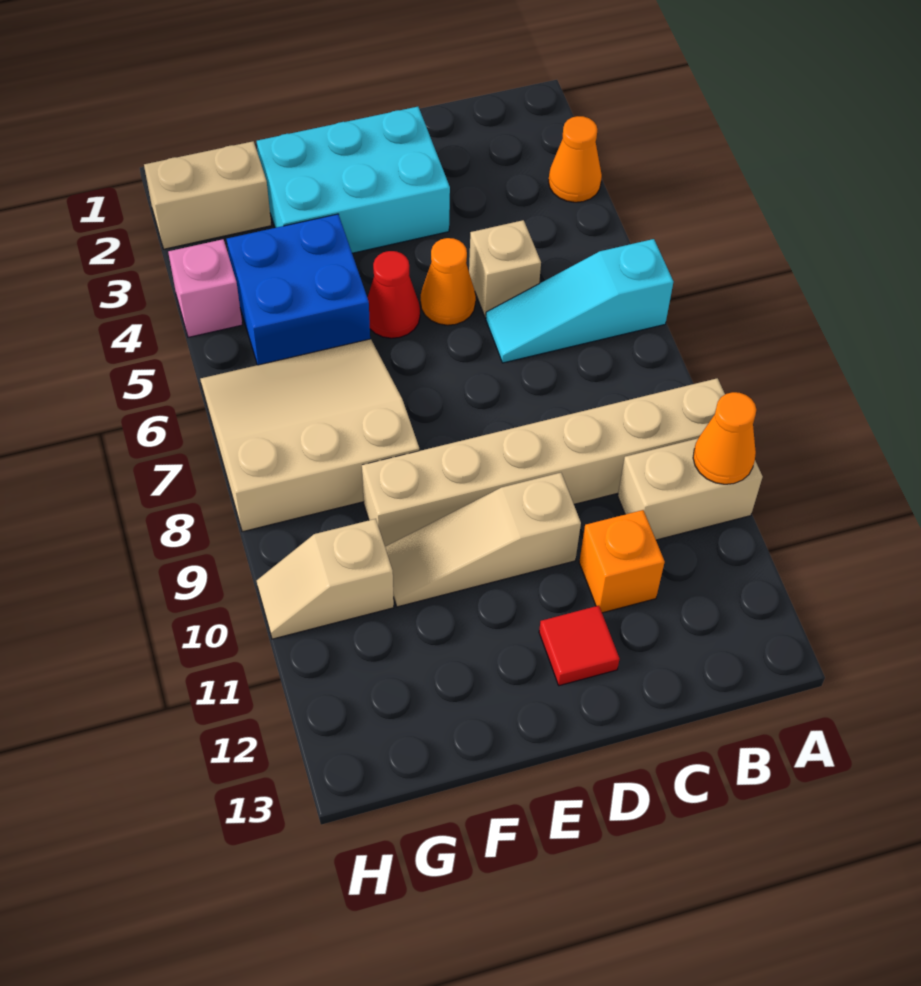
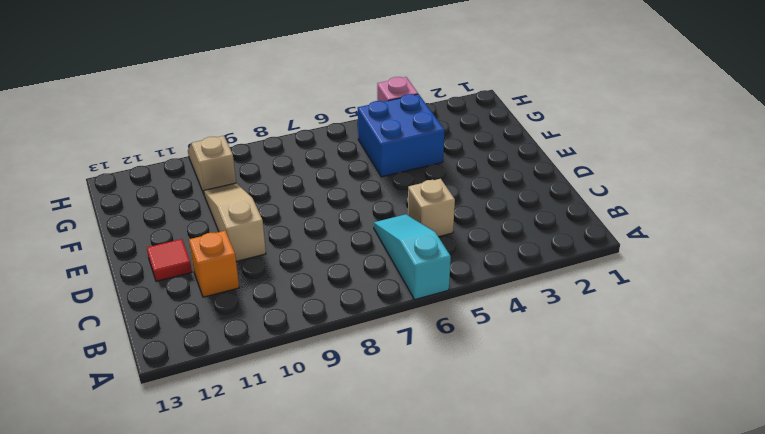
none -> orange 1x1 cone [548,116,602,202]
none -> tan 1x6 brick [362,378,725,546]
none -> tan 1x2 brick [618,438,763,540]

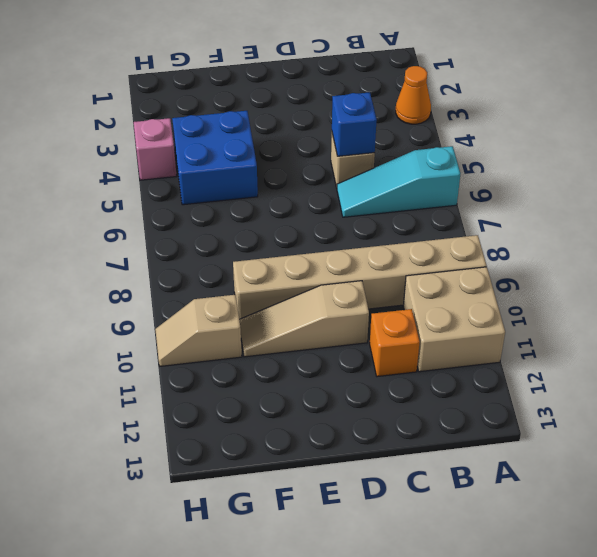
tan 2x2 brick [403,267,505,372] -> tan 1x2 brick [618,438,763,540]
blue 1x1 brick [332,92,377,156] -> none
none -> cyan 2x3 brick [257,107,450,253]
none -> orange 1x1 cone [421,238,476,325]
none -> red 1x1 tile [539,606,620,686]

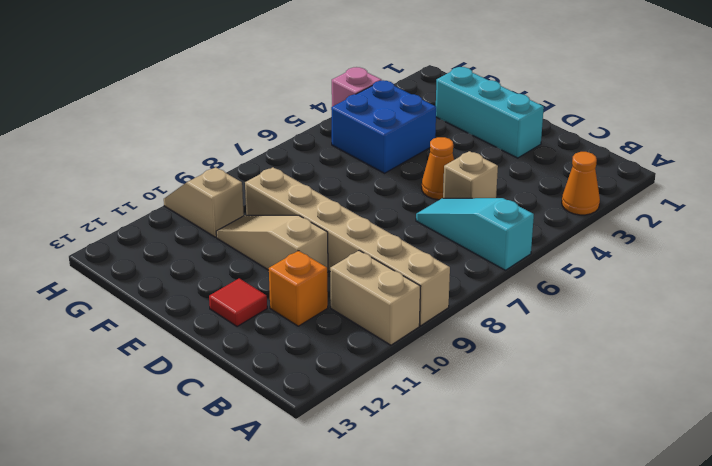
cyan 1x3 brick [436,67,544,158] -> cyan 2x3 brick [257,107,450,253]
none -> red 1x1 cone [367,251,420,338]
none -> tan 3x3 slope [200,339,419,532]
none -> tan 1x2 brick [144,141,271,249]

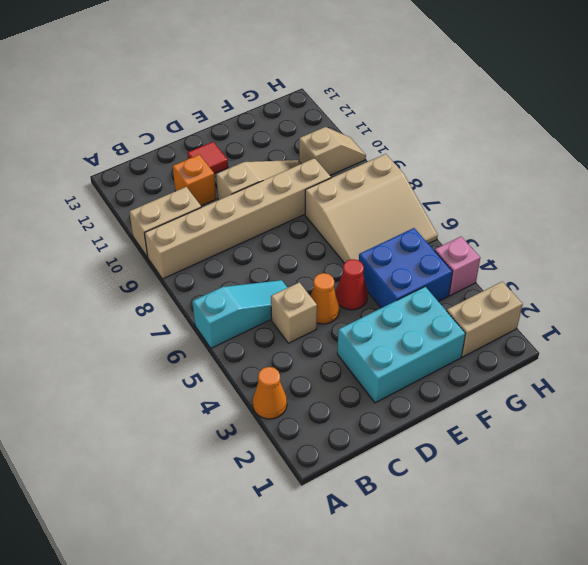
none -> orange 1x1 cone [693,392,756,484]

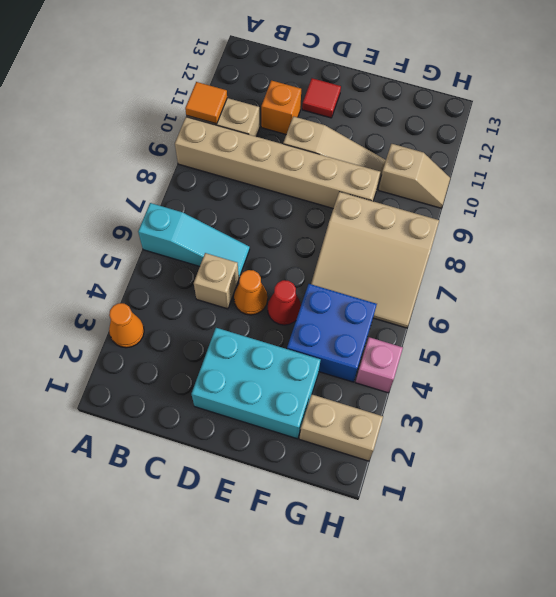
orange 1x1 tile [185,82,227,124] -> orange 1x1 cone [693,392,756,484]

